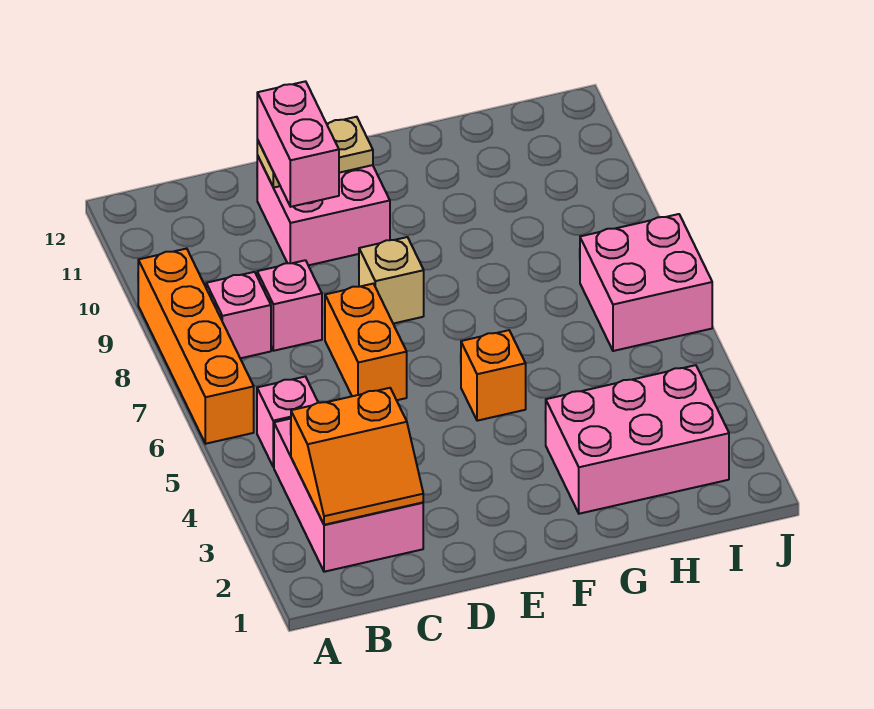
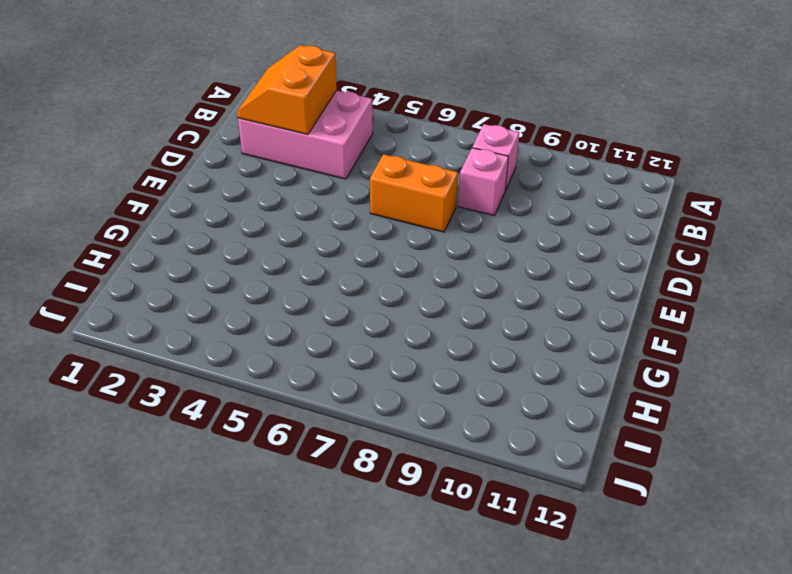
none -> orange 1x4 brick [138,249,254,444]
none -> pink 1x1 brick [257,377,318,467]
none -> pink 2x2 brick [257,155,390,265]

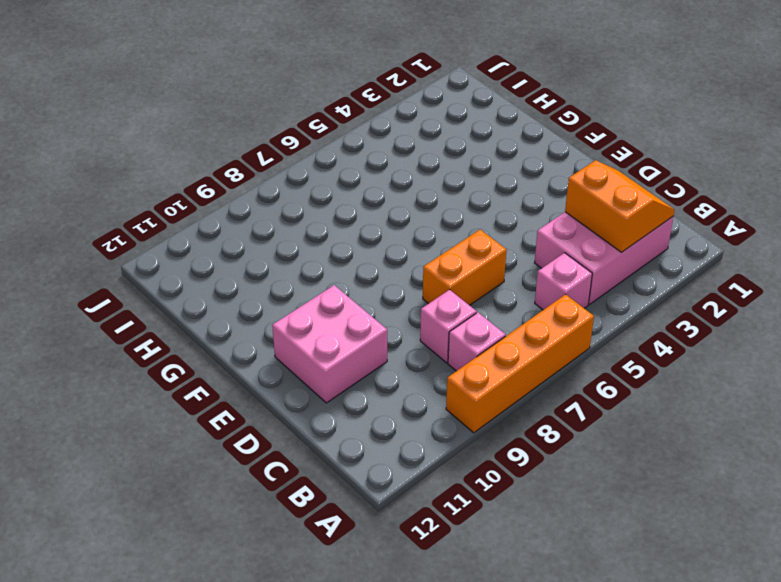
none -> tan 1x1 brick [359,237,424,324]
none -> orange 1x1 brick [461,330,526,421]
none -> pink 2x3 brick [545,365,729,514]

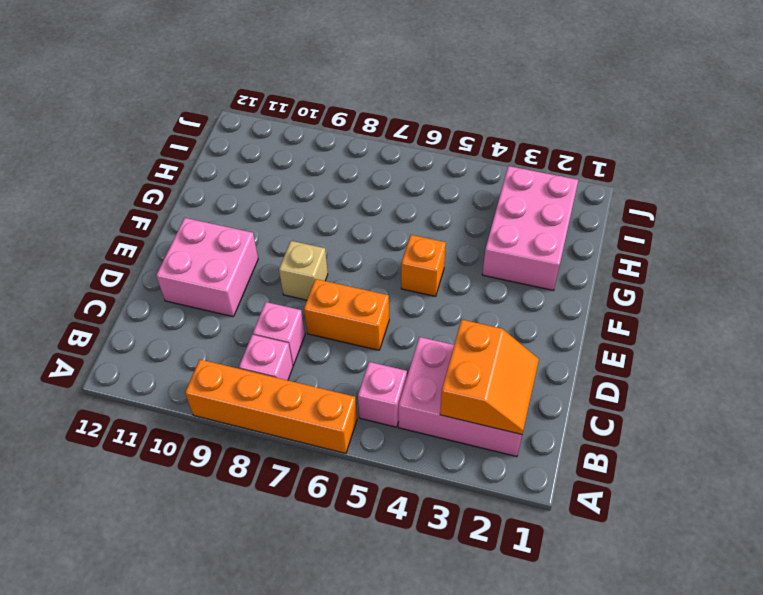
none -> pink 2x2 brick [580,214,712,351]
none -> tan 1x2 plate [257,117,373,188]
none -> pink 1x2 brick [257,81,339,207]

